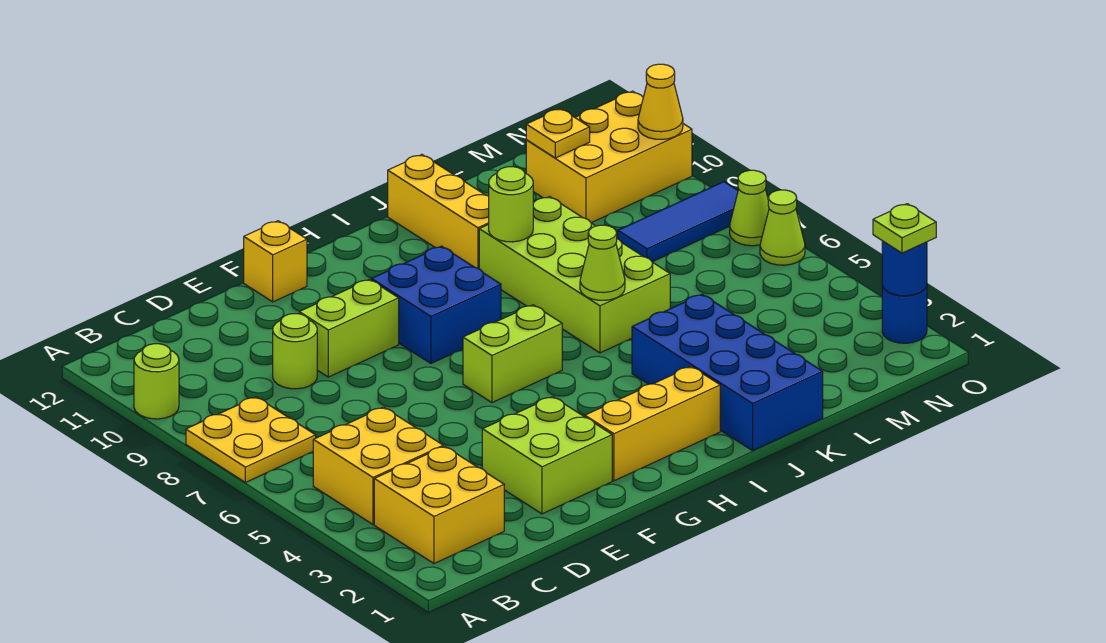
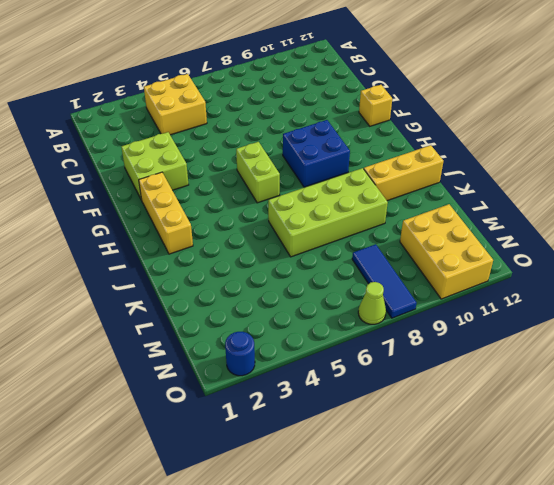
none -> yellow 2x2 plate [186,397,316,482]
none -> lime 1x1 round brick [134,344,179,419]
none -> yellow 2x2 brick [374,446,504,564]

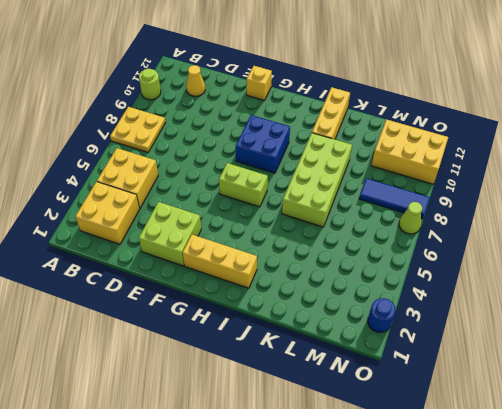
yellow 1x1 cone [186,65,205,96] -> yellow 1x1 cone moved to [638,64,683,139]
none -> lime 1x1 round brick [273,314,317,389]
none -> lime 1x2 brick [299,279,399,377]
none -> blue 2x4 brick [632,294,823,451]

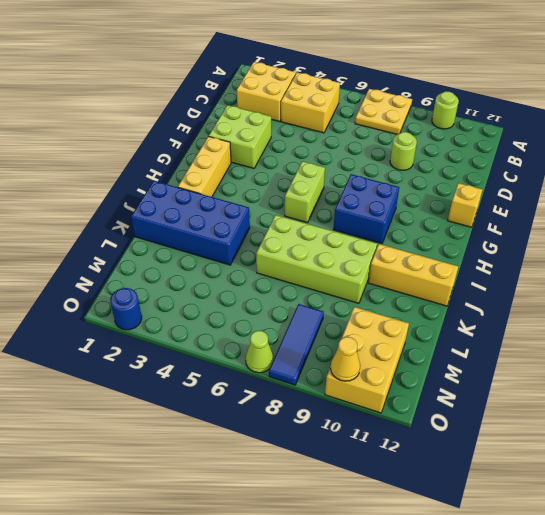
none -> lime 1x2 brick [299,279,399,377]
none -> lime 1x1 cone [760,190,805,265]
none -> lime 1x1 cone [580,225,625,300]

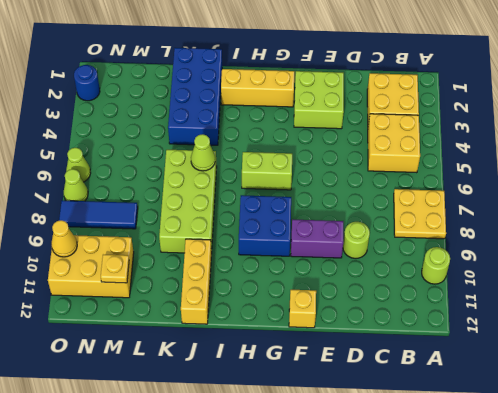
purple 1x2 brick [291,219,343,258] -> lime 1x2 brick [299,279,399,377]
none -> lime 1x1 round brick [489,167,533,242]
none -> blue 1x1 round brick [882,241,927,296]
none -> lime 1x1 plate [873,204,936,253]

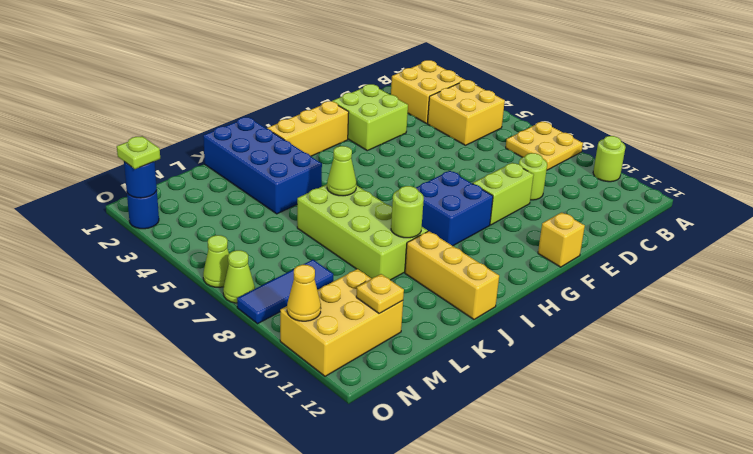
none -> lime 1x2 brick [463,305,562,403]

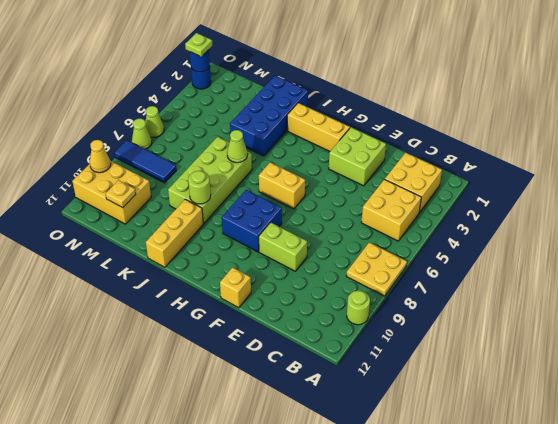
yellow 1x2 brick [259,162,305,209] -> lime 1x2 brick [463,305,562,403]
none -> lime 1x1 round brick [273,314,317,389]

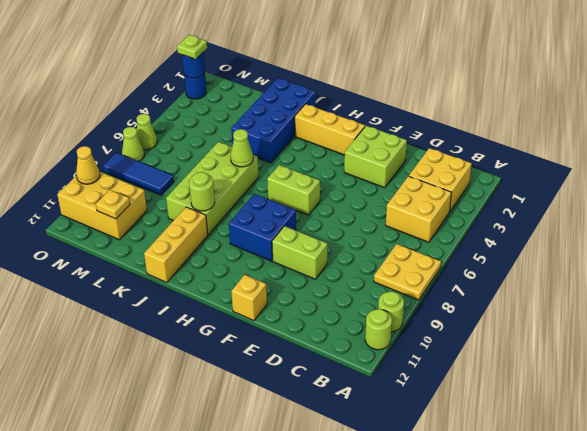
lime 1x1 round brick [365,309,392,350] -> lime 1x1 round brick moved to [273,314,317,389]

